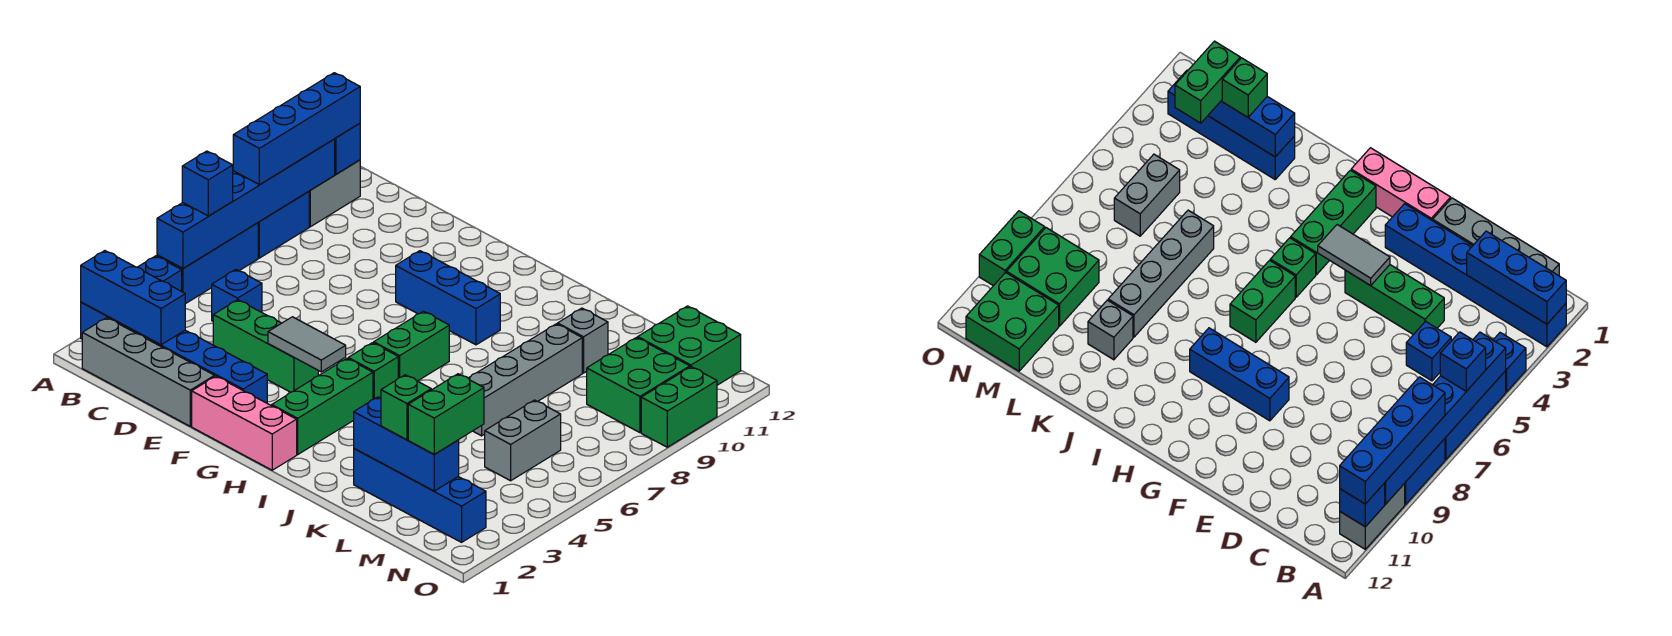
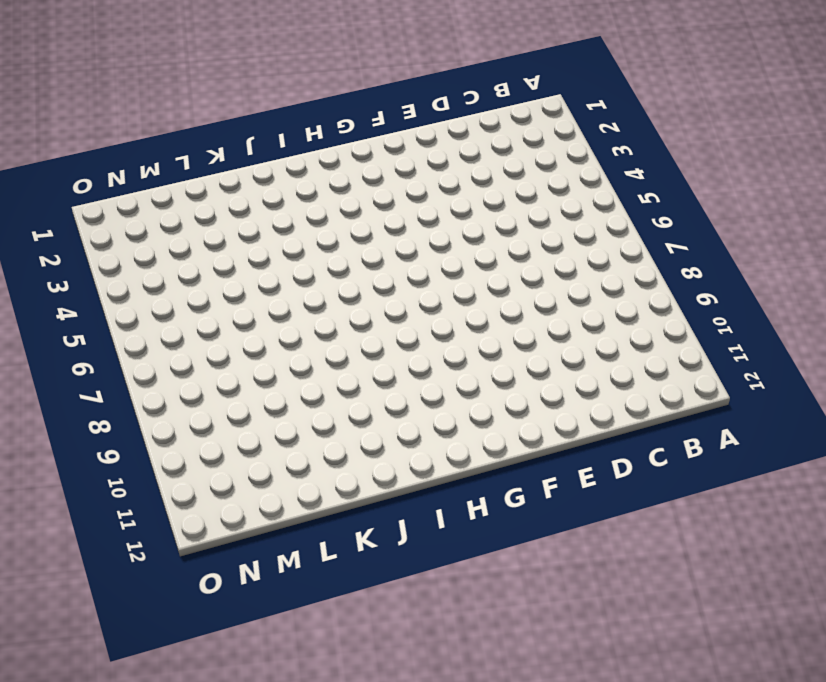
none -> blue 1x6 brick [81,302,267,403]
none -> blue 1x1 brick [138,256,182,291]
none -> blue 1x3 brick [157,223,258,304]

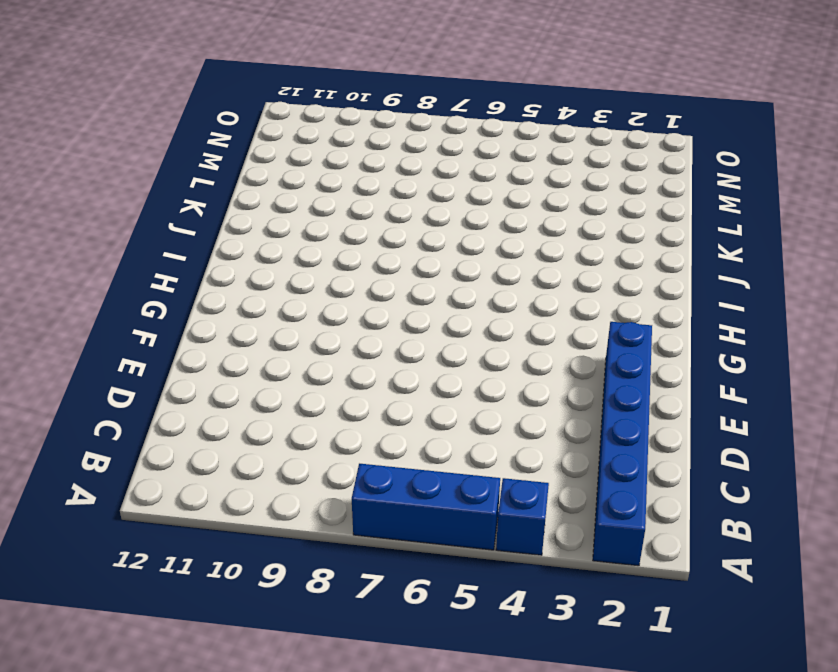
none -> blue 1x2 brick [258,192,309,258]
none -> grey 1x2 brick [309,160,360,227]
none -> grey 1x4 brick [82,318,215,426]

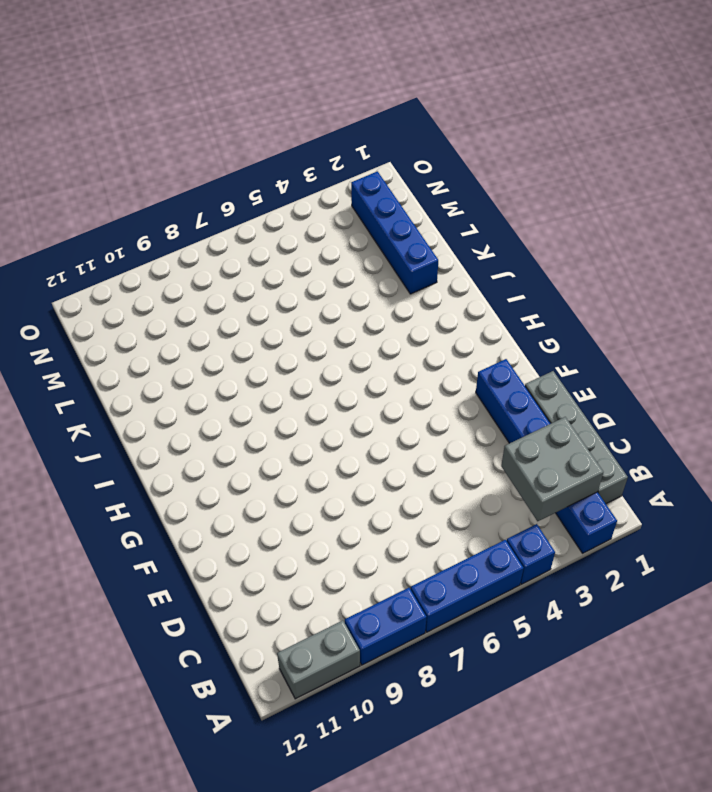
grey 2x2 brick [501,417,603,521] -> blue 1x3 brick [81,251,185,345]
none -> blue 1x1 brick [212,270,262,321]
none -> green 1x3 brick [213,300,318,392]
none -> pink 1x3 brick [192,376,297,470]

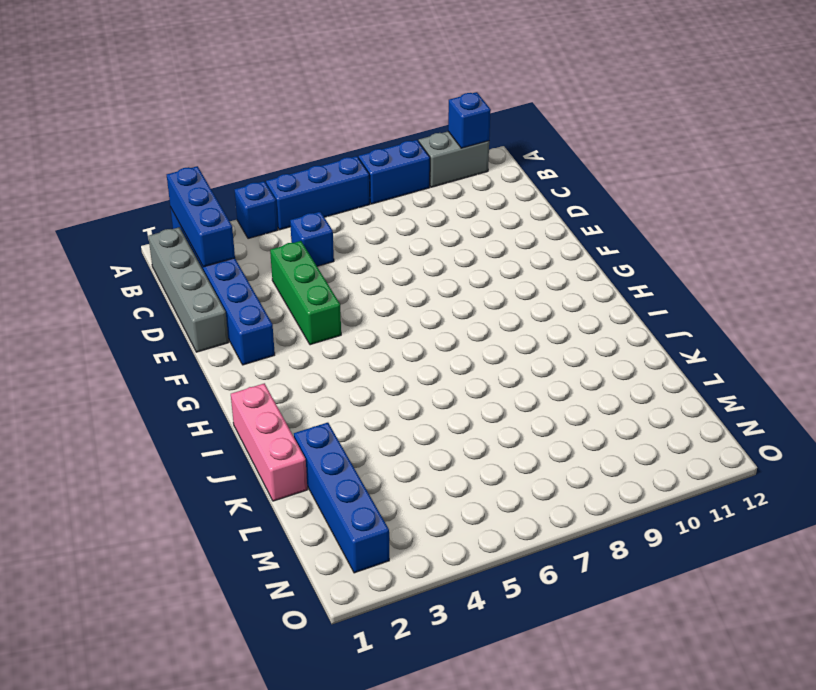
pink 1x3 brick [231,383,307,501] -> pink 1x3 brick moved to [192,376,297,470]
none -> blue 1x3 brick [396,251,500,345]
none -> green 1x3 brick [272,359,373,454]
none -> green 1x1 brick [348,343,398,399]

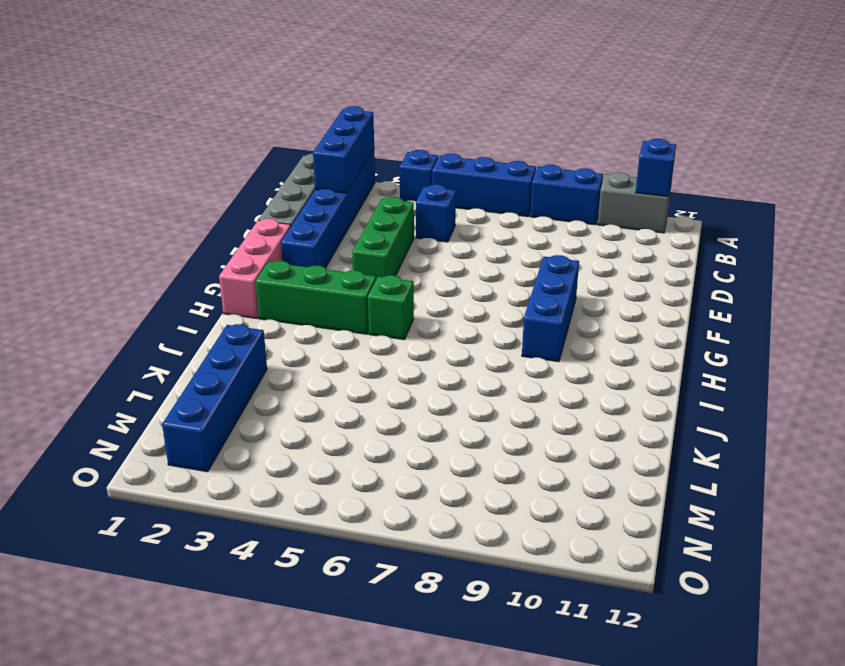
none -> green 1x2 brick [374,311,449,381]
none -> grey 1x4 brick [468,324,582,436]
none -> grey 1x1 brick [558,308,608,373]

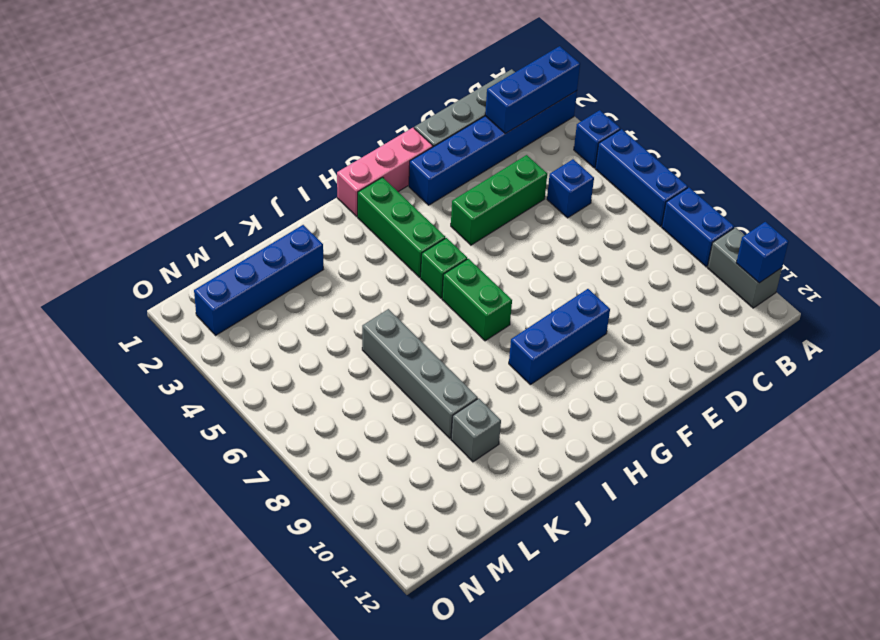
none -> grey 1x2 brick [485,400,561,481]
none -> green 2x2 brick [587,338,690,433]
none -> green 2x2 brick [638,306,741,385]

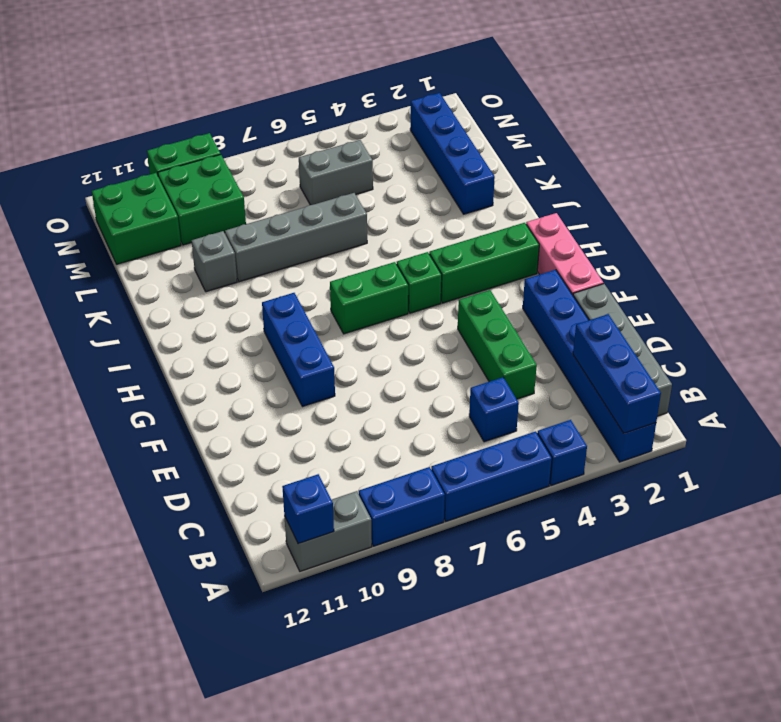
none -> blue 1x6 brick [157,139,335,268]
none -> grey 1x2 tile [268,317,346,372]
none -> blue 1x3 brick [354,397,459,491]

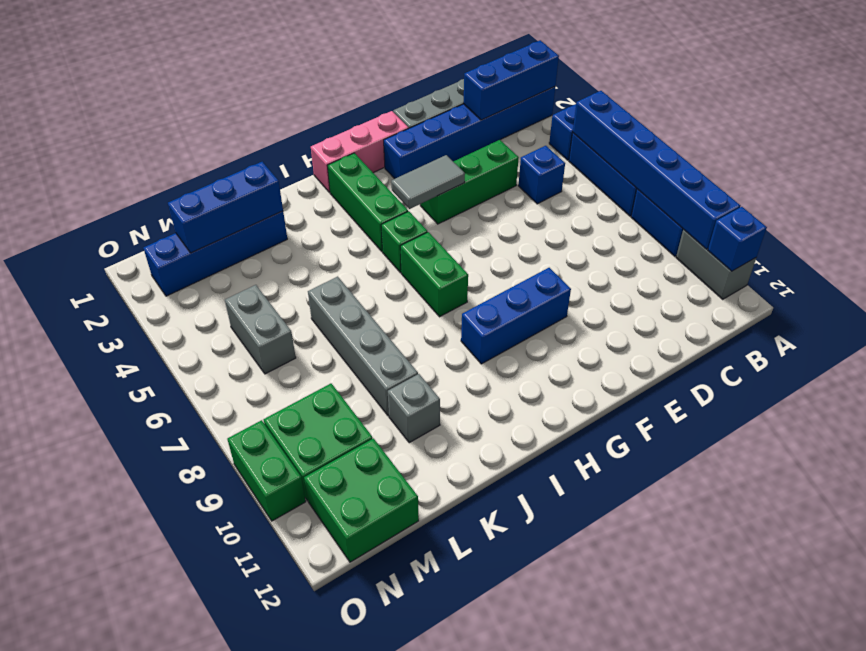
none -> blue 1x1 brick [182,151,233,216]
none -> blue 1x4 brick [233,73,360,185]
none -> green 1x1 brick [381,375,431,440]

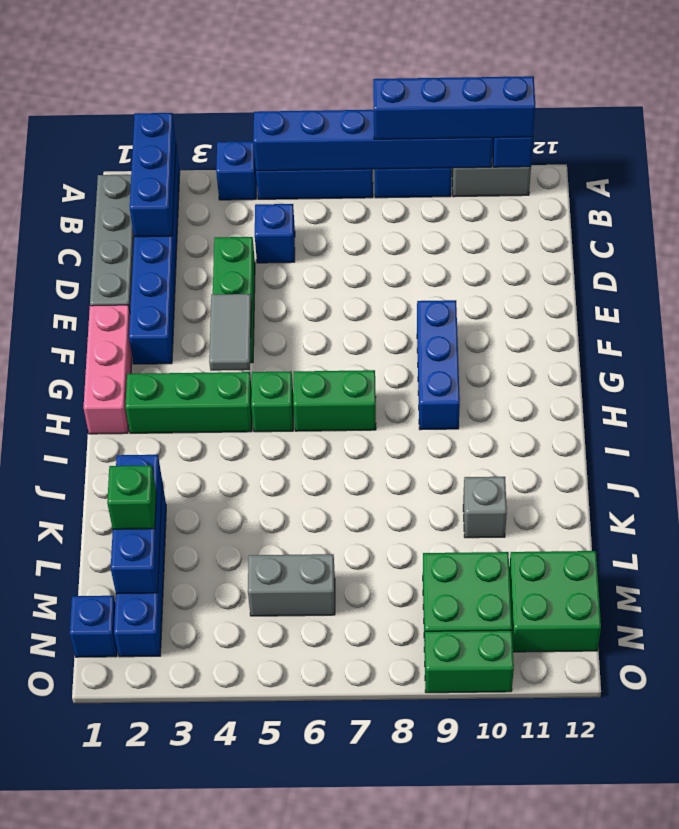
blue 1x1 brick [70,596,117,657] -> blue 1x1 brick moved to [182,151,233,216]
none -> grey 1x4 brick [468,324,582,436]
none -> green 1x2 brick [408,374,484,454]

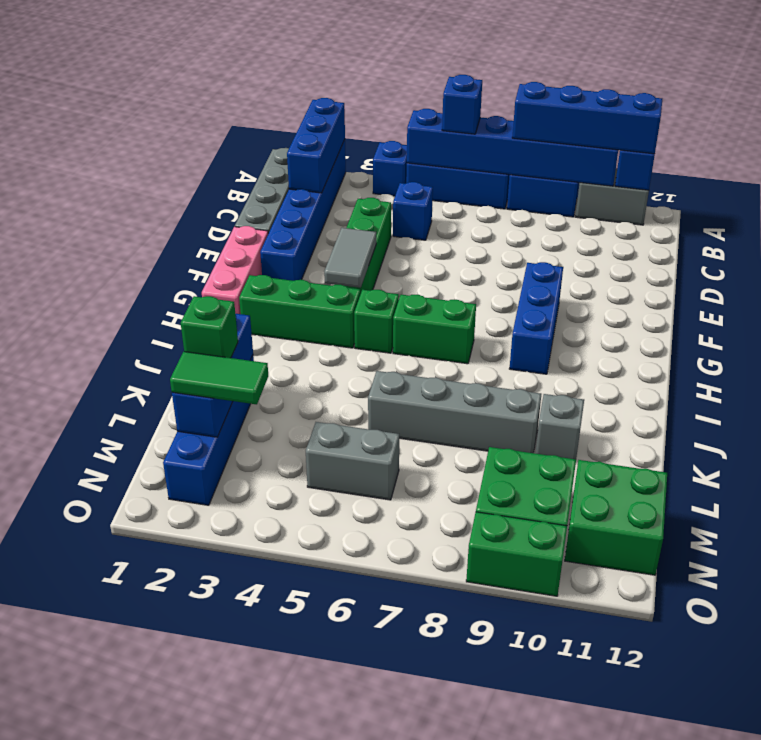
green 1x2 tile [170,352,268,404] -> green 1x2 brick [408,374,484,454]

